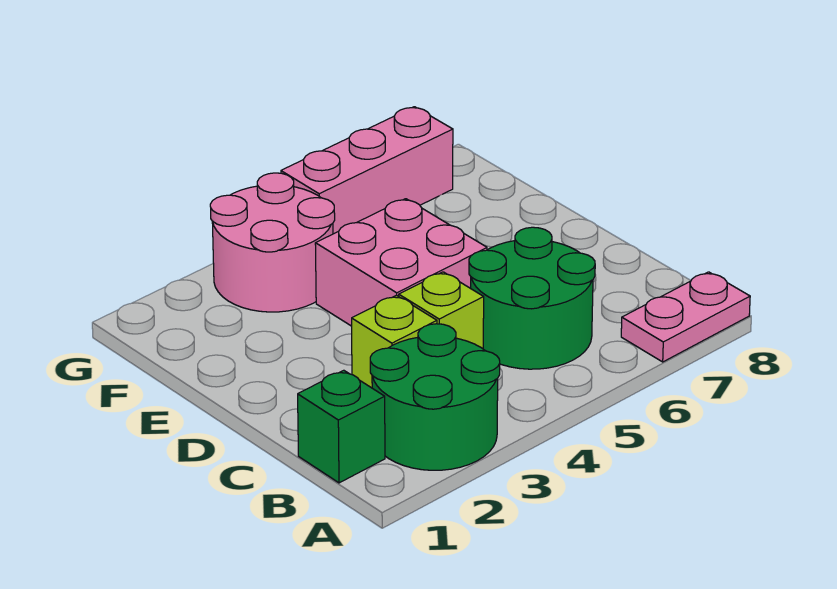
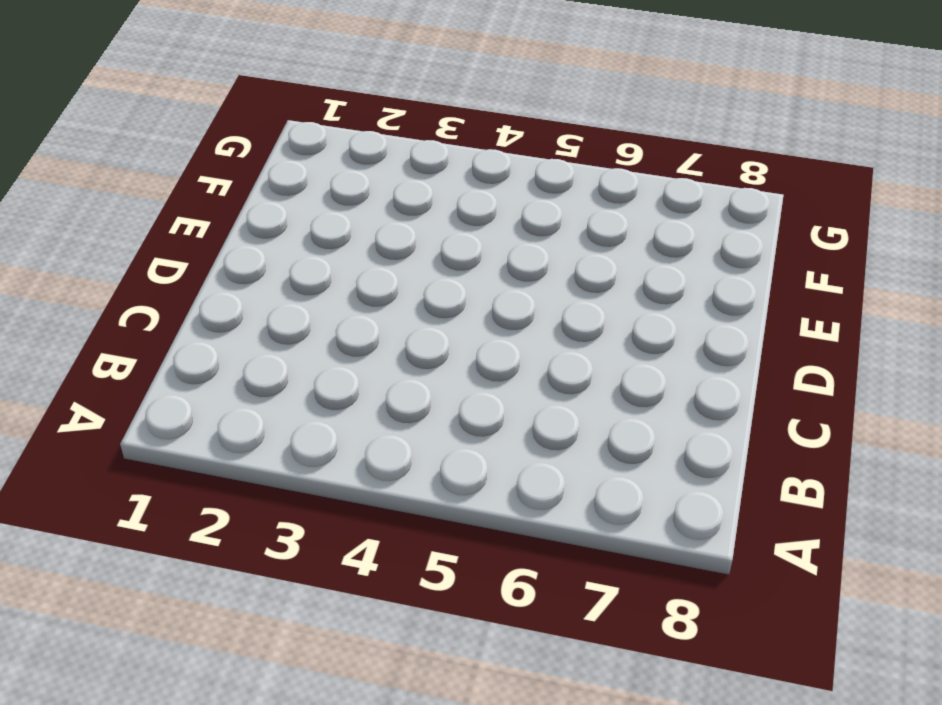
none -> green 2x2 round brick [370,324,500,470]
none -> pink 1x2 plate [621,272,750,362]

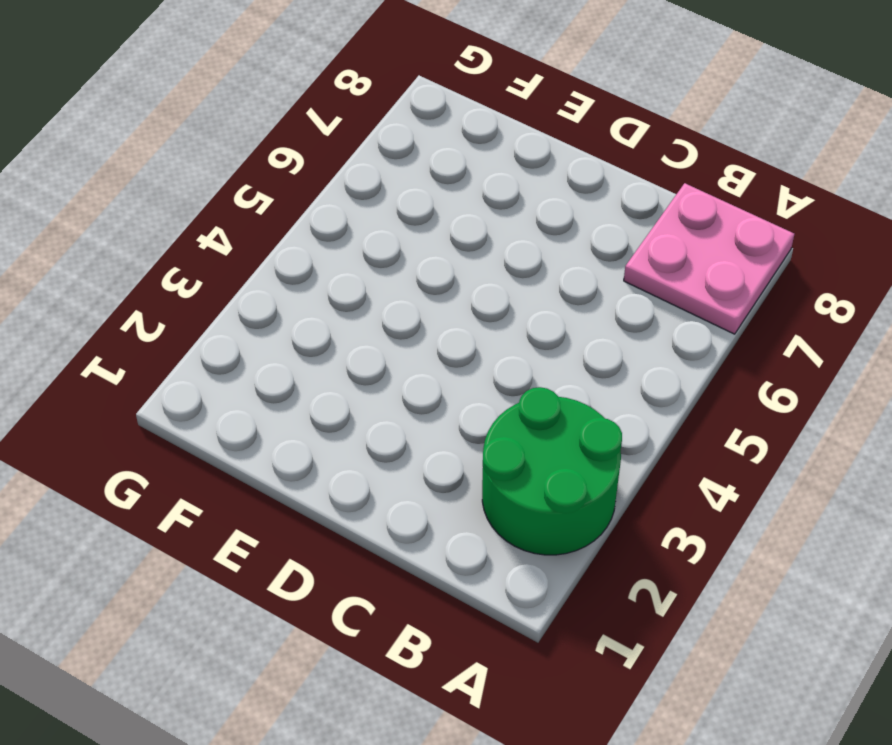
pink 2x2 plate [624,183,794,334] -> pink 1x2 plate [621,272,750,362]
none -> green 1x1 brick [298,370,385,483]
none -> green 2x2 round brick [469,227,595,369]

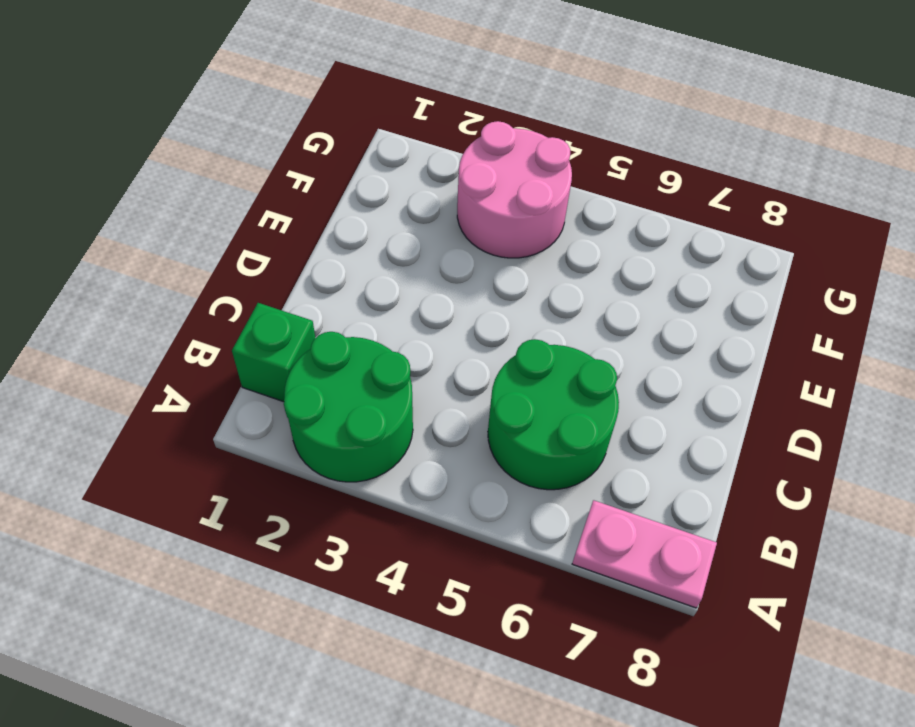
none -> lime 1x1 brick [352,295,437,388]
none -> lime 1x1 brick [399,272,484,349]

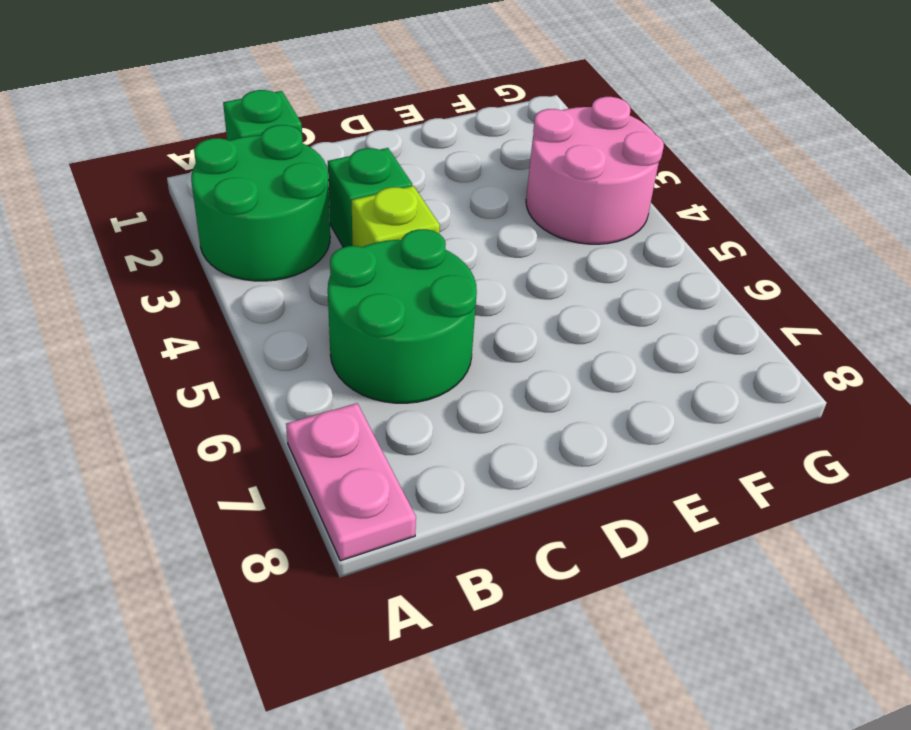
green 1x1 brick [328,148,412,247] -> lime 1x1 brick [352,295,437,388]
none -> pink 2x2 brick [315,199,487,326]
none -> pink 1x3 brick [281,107,453,234]

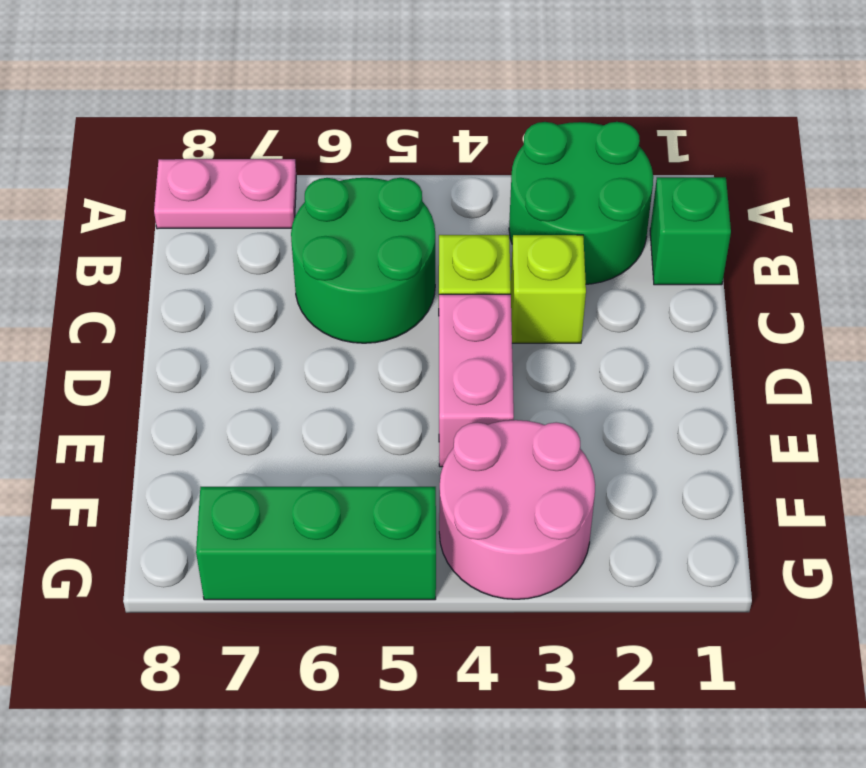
pink 1x2 brick [439,294,514,467] -> pink 2x2 brick [315,199,487,326]
green 1x3 brick [196,487,436,600] -> pink 1x3 brick [281,107,453,234]

